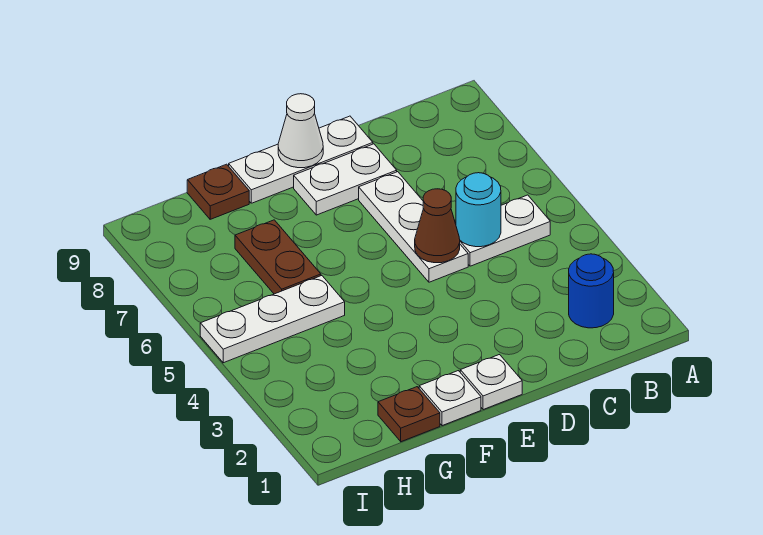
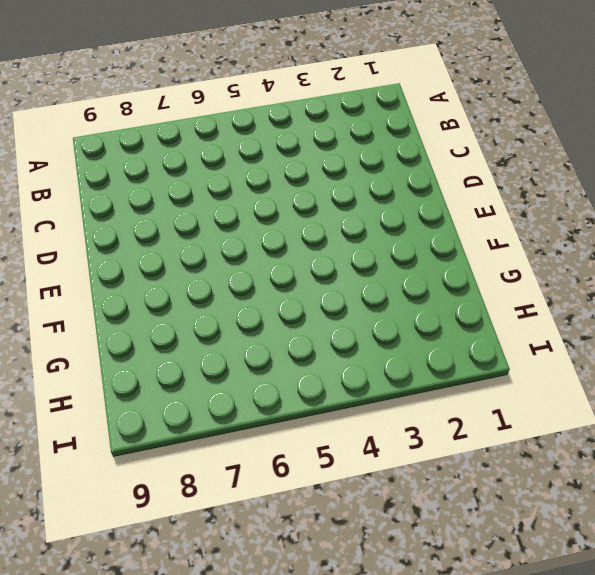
none -> blue 1x1 round brick [569,254,614,328]
none -> white 1x2 plate [455,195,550,266]
none -> white 1x3 plate [359,172,468,282]

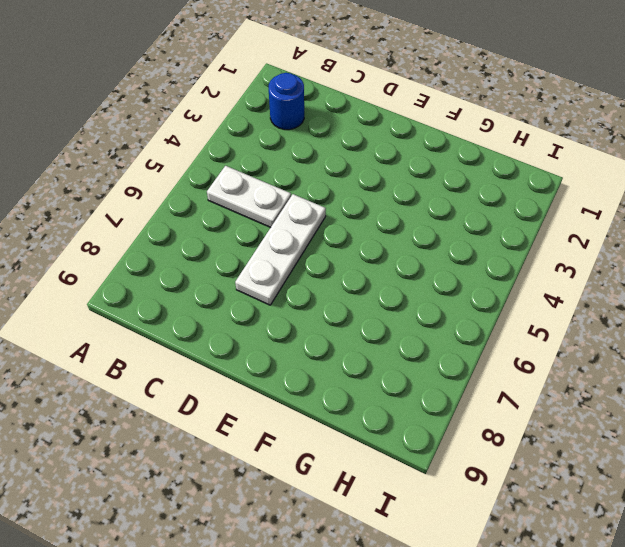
none -> white 1x2 plate [294,144,397,215]
none -> white 1x3 plate [229,116,373,203]
none -> white 1x1 plate [460,355,522,410]

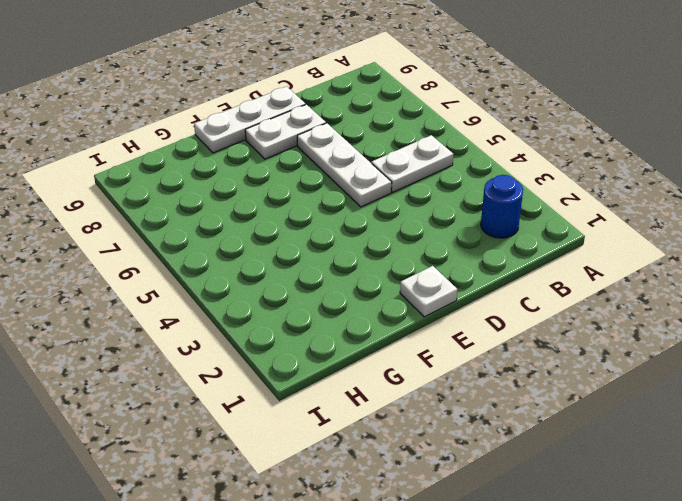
none -> white 1x1 plate [419,371,481,426]
none -> brown 1x1 plate [378,387,440,442]
none -> white 1x3 plate [200,276,345,363]

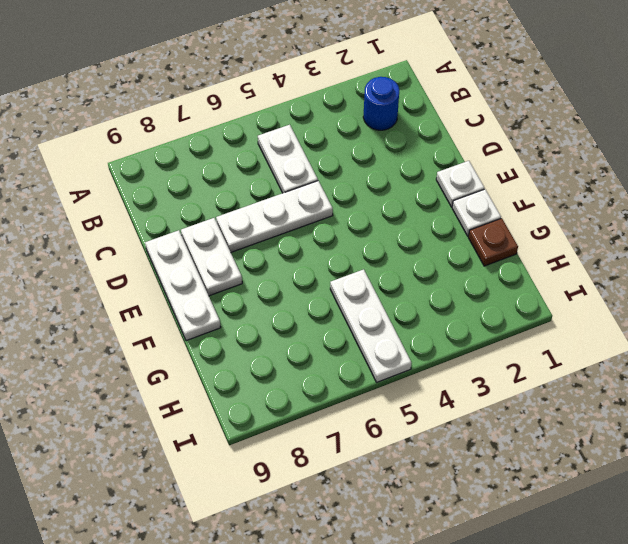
none -> brown 1x2 plate [235,220,321,294]
none -> brown 1x1 plate [187,164,249,219]
none -> cyan 1x1 round brick [456,173,501,247]

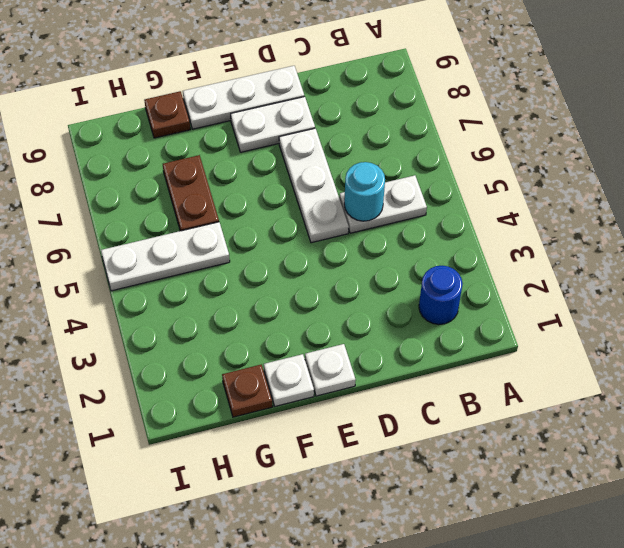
none -> brown 1x1 cone [415,189,460,263]
none -> white 1x1 cone [278,94,323,168]

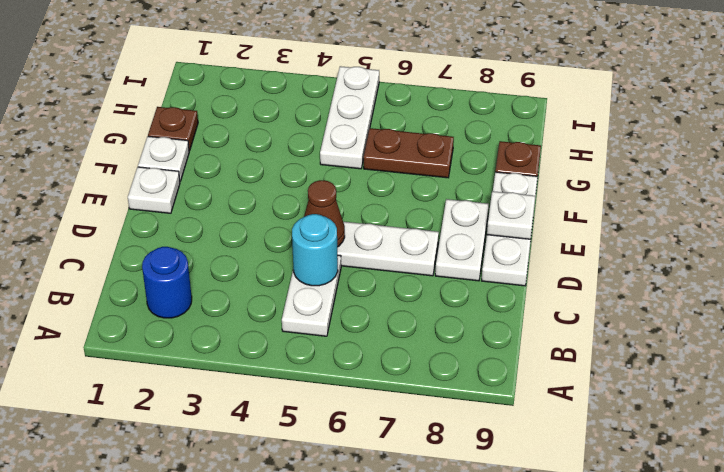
white 1x1 plate [487,191,535,239] -> white 1x1 cone [278,94,323,168]

